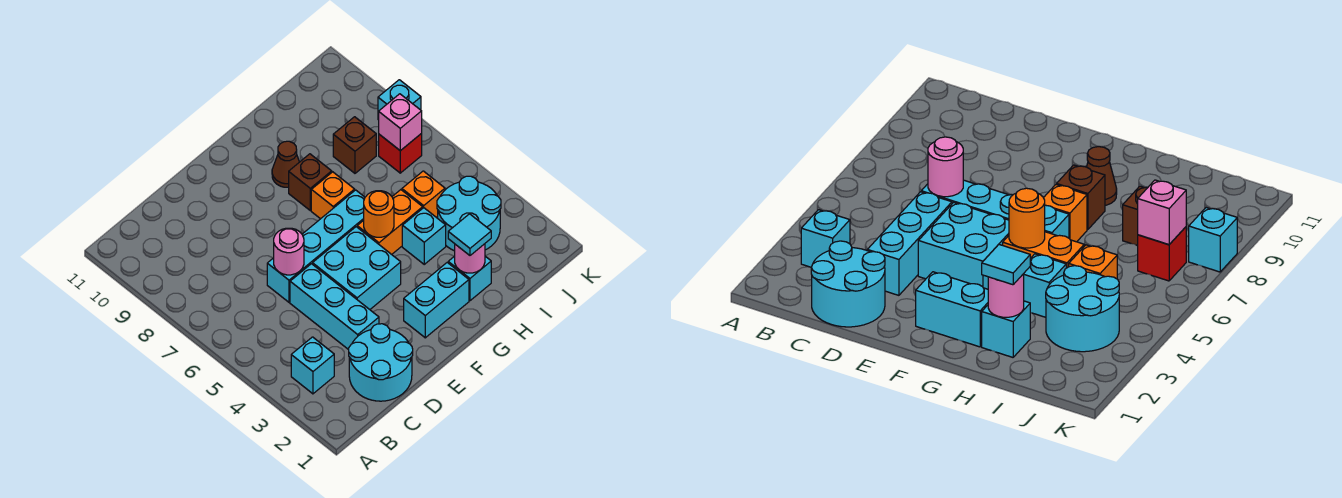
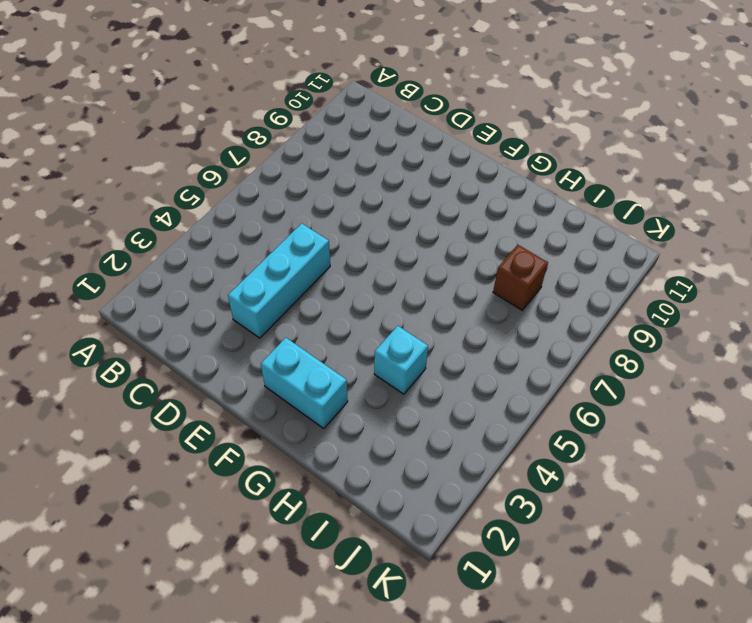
none -> cyan 1x1 brick [291,337,334,394]
none -> cyan 2x2 round brick [349,324,413,401]
none -> cyan 1x4 brick [267,190,365,302]

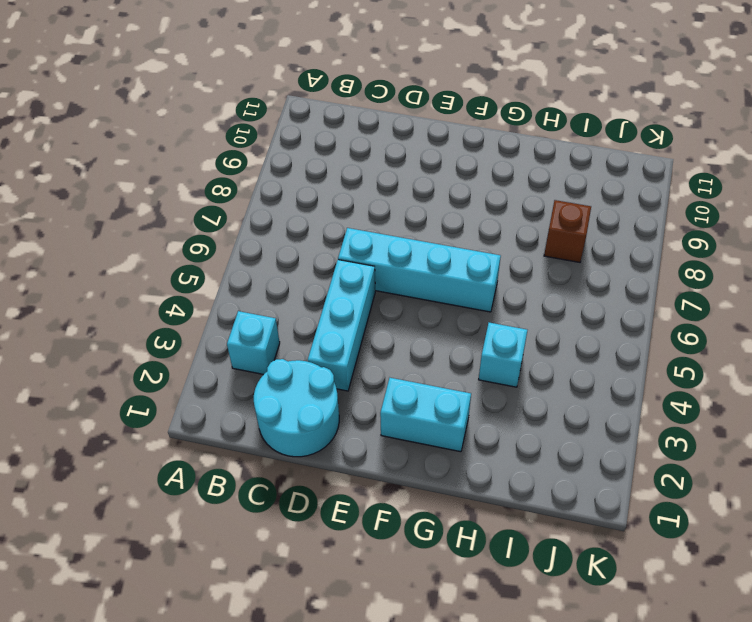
none -> cyan 2x2 brick [313,227,401,309]
none -> orange 1x2 brick [357,190,423,254]
none -> orange 1x1 brick [311,172,355,219]

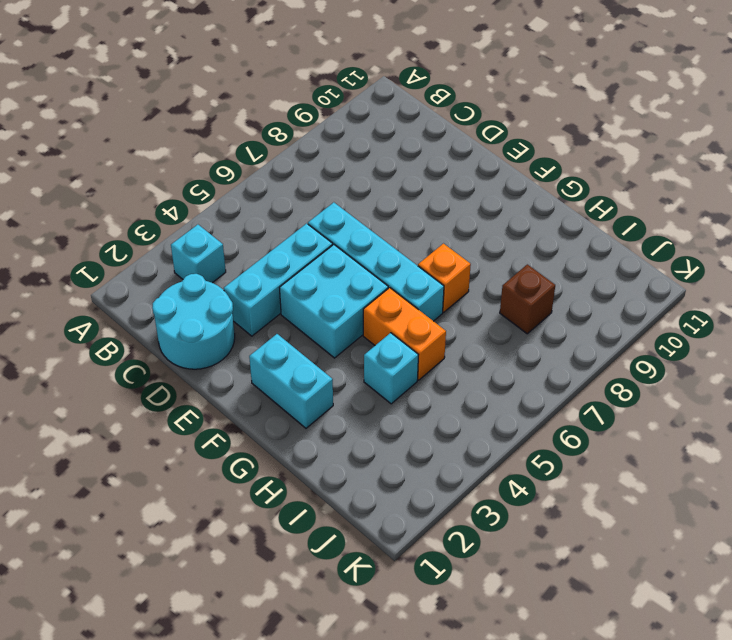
none -> brown 1x1 brick [289,154,332,210]
none -> brown 1x1 cone [272,141,299,187]
none -> cyan 1x1 brick [448,256,491,301]

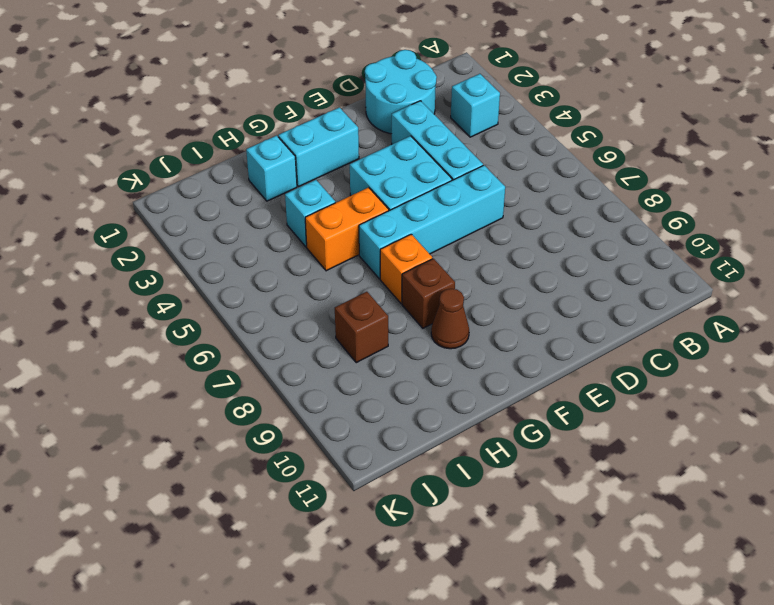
none -> cyan 2x2 round brick [437,176,501,251]
none -> orange 1x1 brick [402,171,445,217]
none -> red 1x1 brick [379,133,422,173]

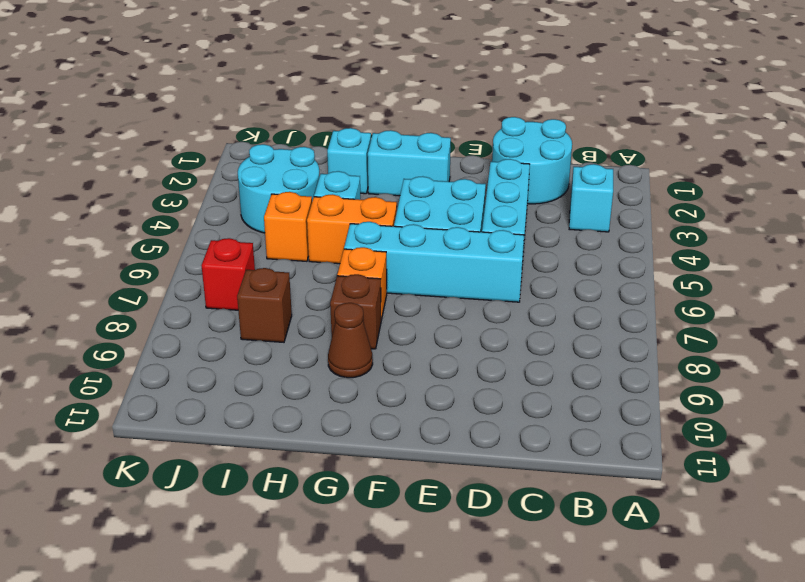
none -> cyan 1x1 brick [378,80,421,120]
none -> pink 1x1 round brick [274,228,304,275]
none -> orange 1x1 round brick [364,191,394,237]

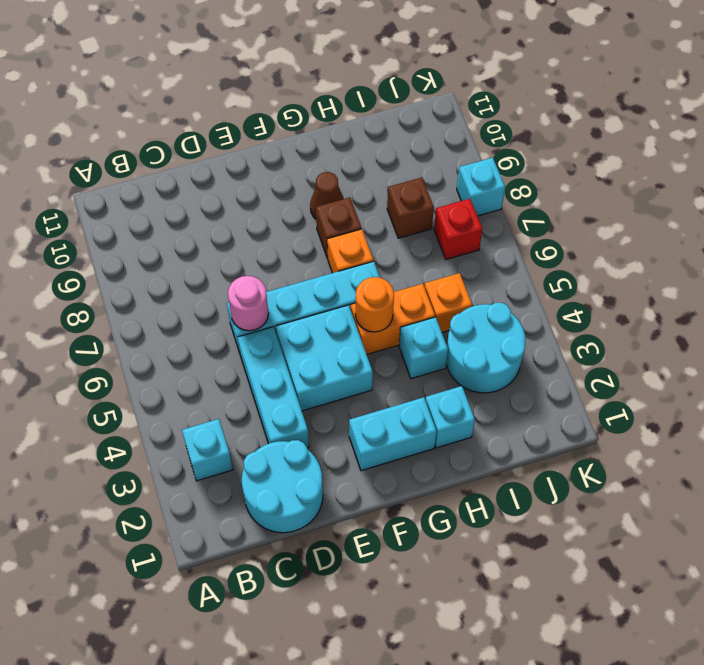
none -> pink 1x1 round brick [455,244,485,273]
none -> pink 1x1 brick [379,94,422,151]
none -> cyan 1x1 tile [448,214,491,255]

